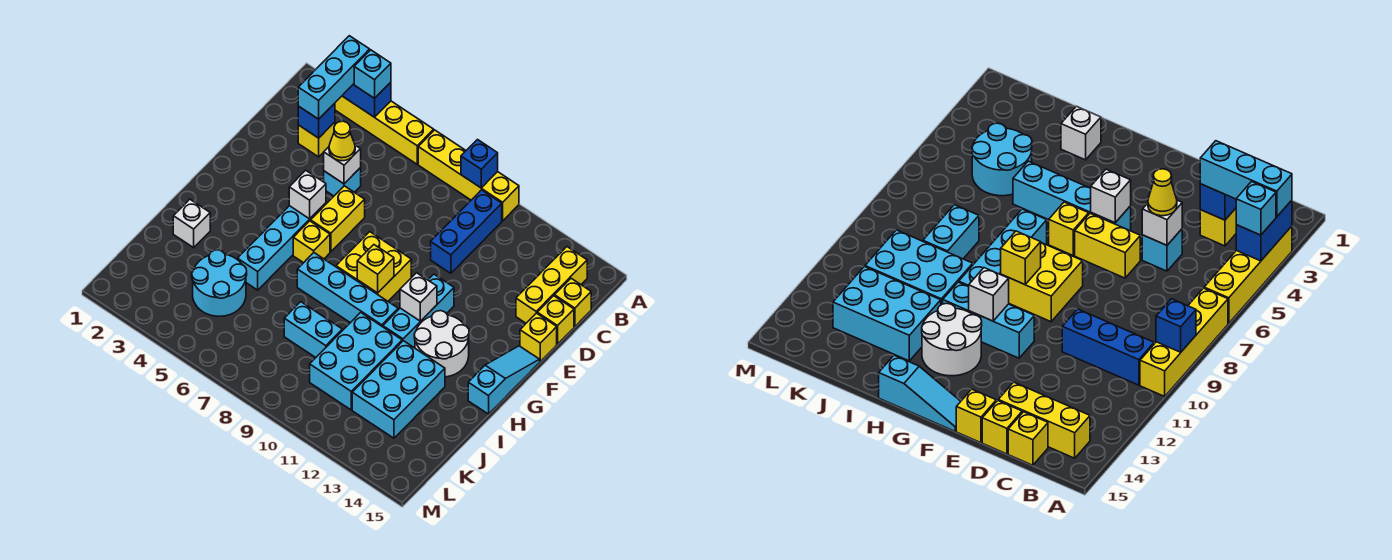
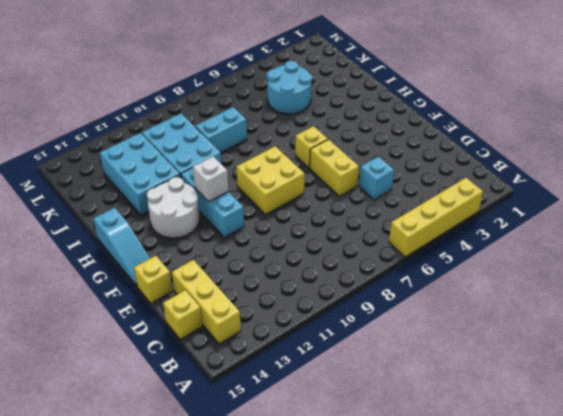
none -> yellow 1x4 brick [418,130,519,221]
none -> blue 1x3 brick [431,190,502,273]
none -> yellow 1x1 brick [298,122,335,157]
none -> yellow 1x1 brick [537,296,574,344]

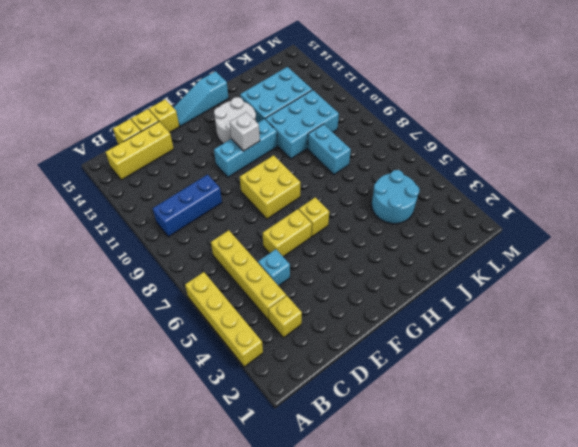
yellow 1x4 brick [211,230,286,320] -> yellow 1x4 brick moved to [418,130,519,221]
none -> cyan 1x4 brick [237,203,326,290]
none -> cyan 1x4 brick [297,253,398,327]
none -> white 1x1 brick [173,199,210,248]
none -> blue 1x2 brick [342,82,391,117]

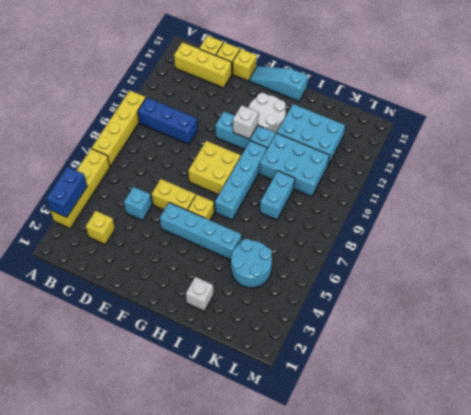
none -> blue 1x1 brick [461,140,498,188]
none -> blue 1x1 brick [298,103,335,138]
none -> white 1x1 brick [324,145,361,184]
none -> white 1x1 brick [289,170,326,219]

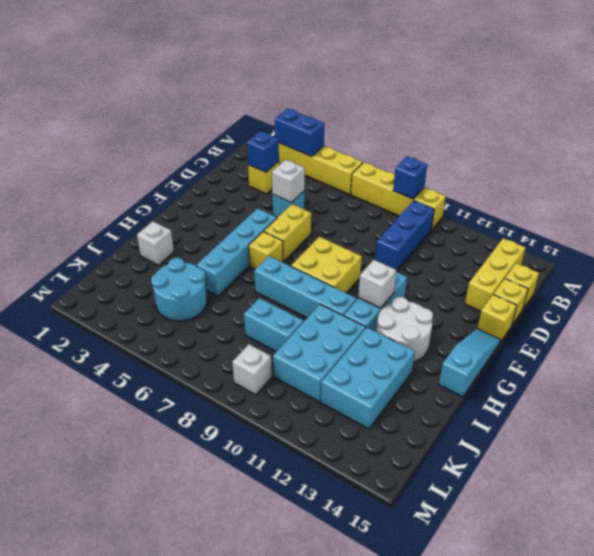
white 1x1 brick [232,344,272,395] -> white 1x1 brick moved to [289,170,326,219]
none -> yellow 1x1 brick [357,245,394,293]
none -> cyan 1x3 brick [298,36,370,119]
none -> cyan 1x1 brick [354,50,391,98]
none -> yellow 1x1 cone [329,121,355,161]

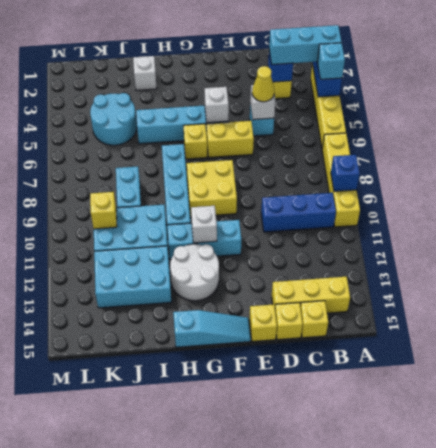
yellow 1x1 brick [90,192,117,229] -> yellow 1x1 brick moved to [357,245,394,293]

